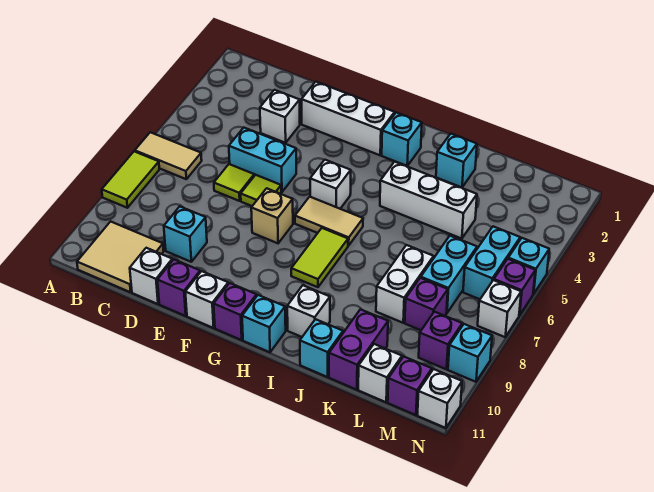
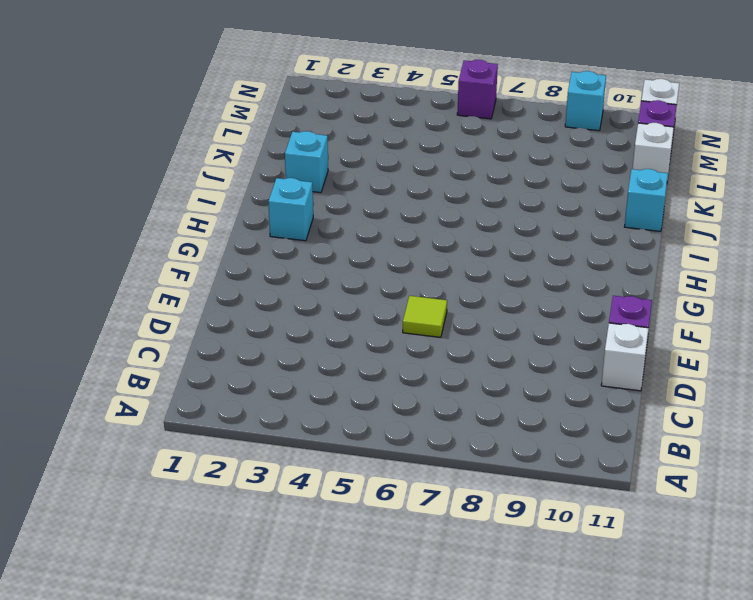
none -> tan 1x2 tile [135,132,202,179]
none -> lime 1x2 tile [102,151,159,208]
none -> tan 2x2 tile [77,222,164,292]
none -> white 1x1 brick [260,90,300,143]

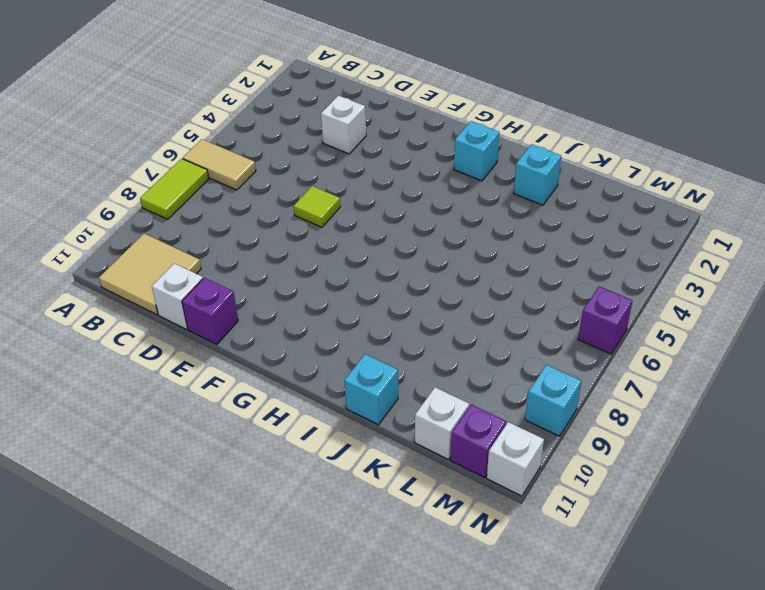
none -> cyan 1x2 brick [229,128,296,192]
none -> lime 1x1 tile [214,164,254,201]
none -> cyan 1x1 brick [164,207,207,262]
none -> white 1x3 brick [302,82,395,155]

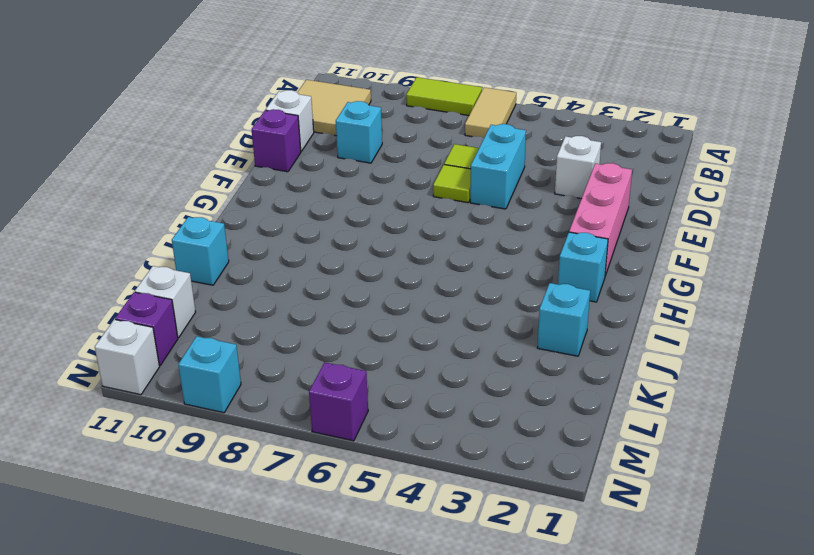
pink 1x3 brick [569,163,632,276] -> white 1x3 brick [302,82,395,155]
none -> tan 1x1 brick [251,188,293,243]
none -> white 1x1 brick [185,271,228,328]
none -> white 1x1 brick [310,160,351,209]
none -> tan 1x2 tile [295,197,363,246]

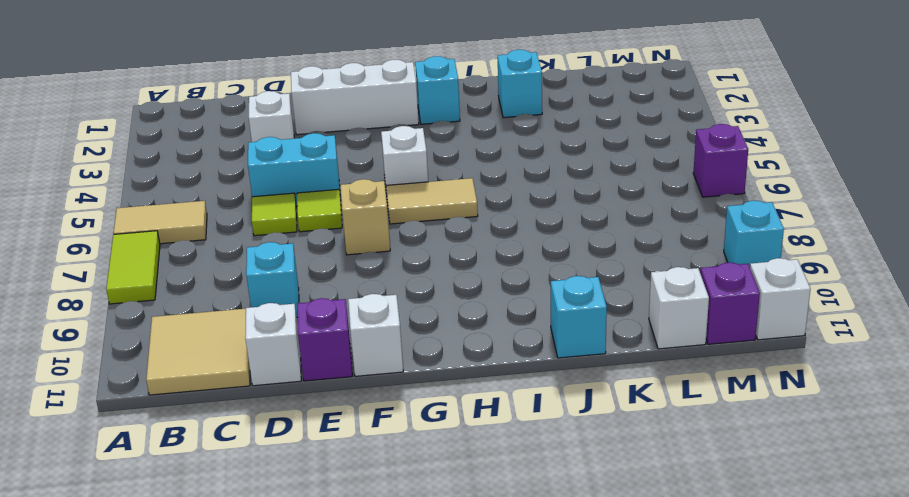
none -> purple 1x1 brick [214,283,257,340]
none -> lime 1x2 tile [291,228,348,287]
none -> cyan 1x1 brick [242,295,286,352]
none -> white 1x3 brick [380,162,477,239]

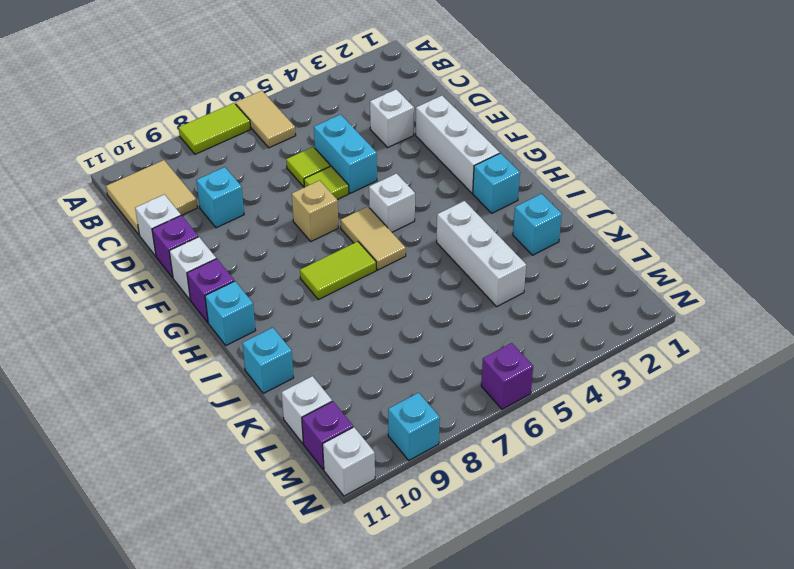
none -> white 1x1 brick [287,285,330,337]
none -> white 1x2 brick [376,245,434,323]
none -> purple 1x2 brick [329,309,388,390]
none -> cyan 1x2 brick [421,236,477,313]

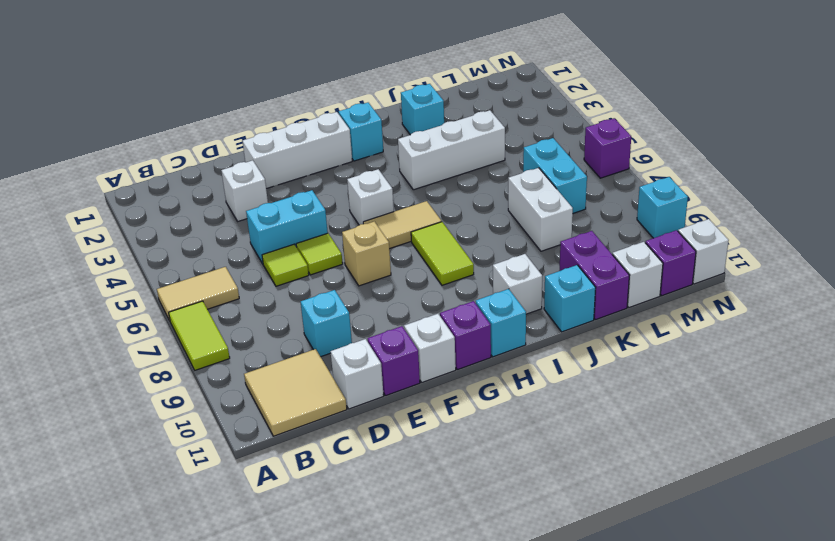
none -> purple 1x1 brick [405,278,448,330]
none -> cyan 1x2 brick [463,226,520,299]
none -> purple 1x1 brick [419,312,462,369]
none -> cyan 1x1 brick [508,238,549,294]

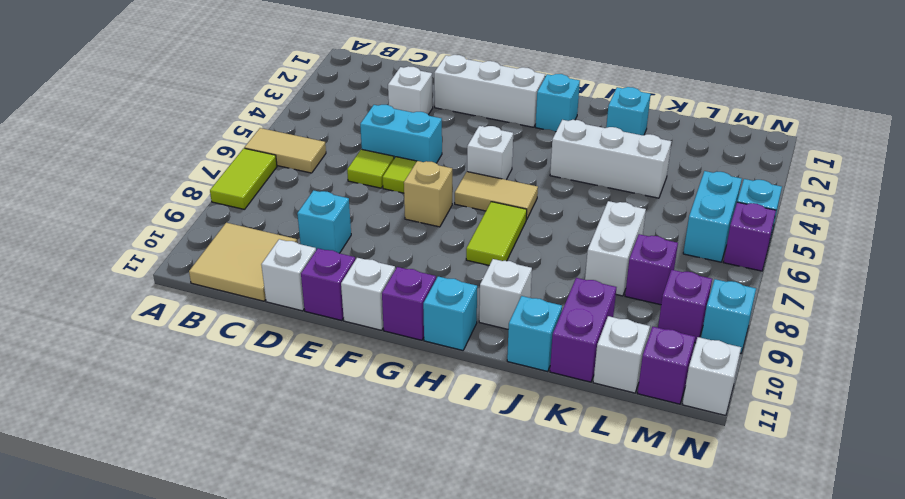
none -> cyan 1x2 brick [421,236,477,313]
none -> white 1x1 brick [478,280,521,337]

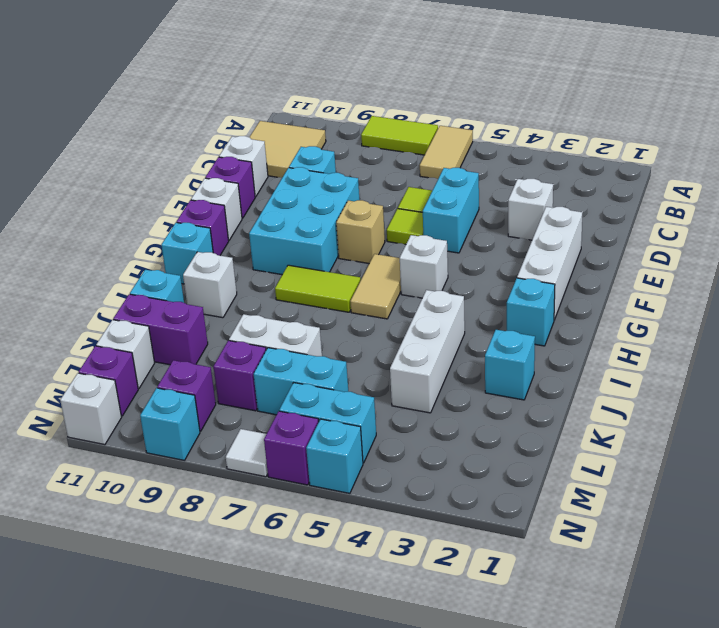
cyan 2x3 brick [249,167,359,275] -> none
white 1x1 tile [226,429,268,477] -> white 1x1 brick [478,280,521,337]

